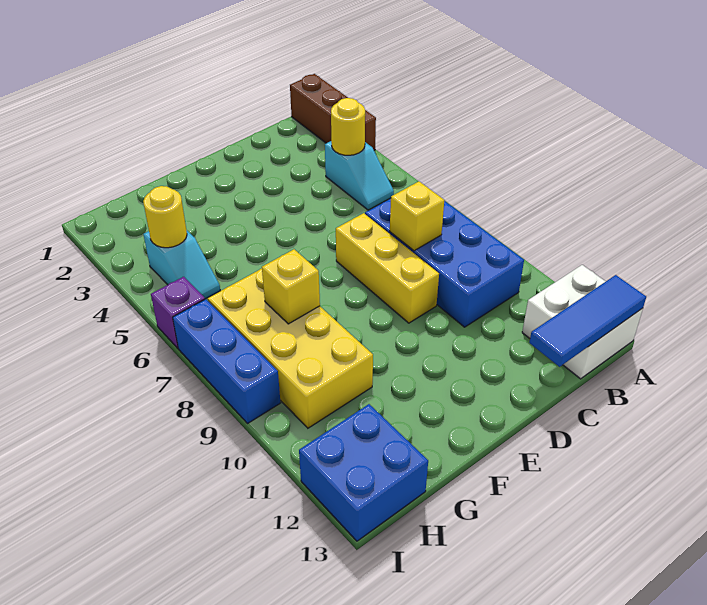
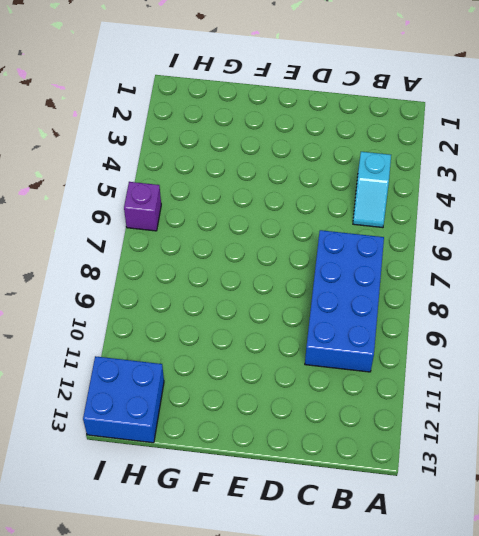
none -> brown 1x3 brick [290,74,376,150]
none -> white 2x2 brick [522,265,643,379]
none -> yellow 1x3 brick [336,213,439,323]

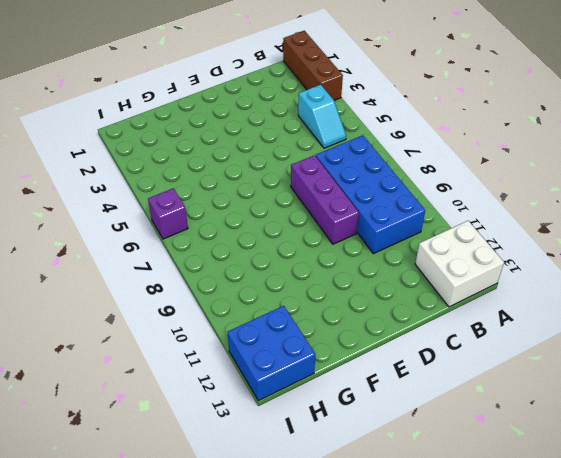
purple 1x3 brick [291,155,359,244] -> yellow 1x3 brick [336,213,439,323]
none -> yellow 2x4 brick [208,269,373,428]
none -> cyan 1x2 slope [143,231,220,299]
none -> blue 1x3 brick [173,299,280,423]

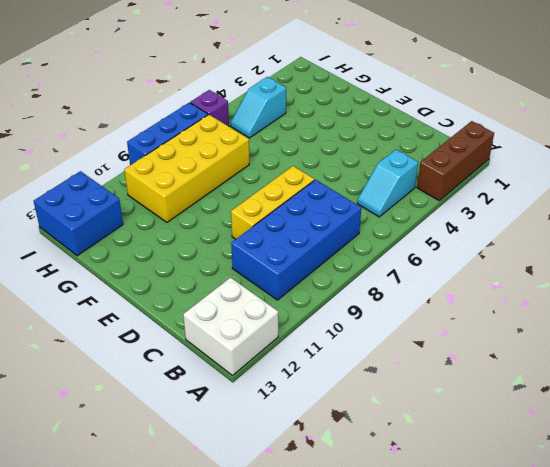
none -> blue 1x3 tile [529,275,646,367]
none -> yellow 1x1 round brick [331,98,365,155]
none -> yellow 1x1 brick [390,182,444,251]

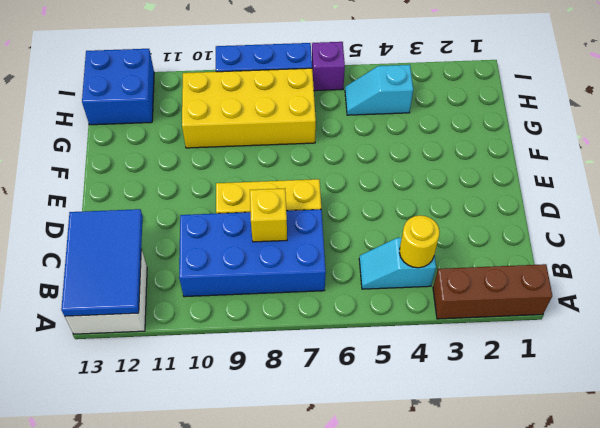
blue 2x3 tile [61,209,143,316] -> blue 1x3 tile [529,275,646,367]
none -> yellow 1x1 brick [262,249,320,324]
none -> yellow 1x1 round brick [143,186,187,248]

